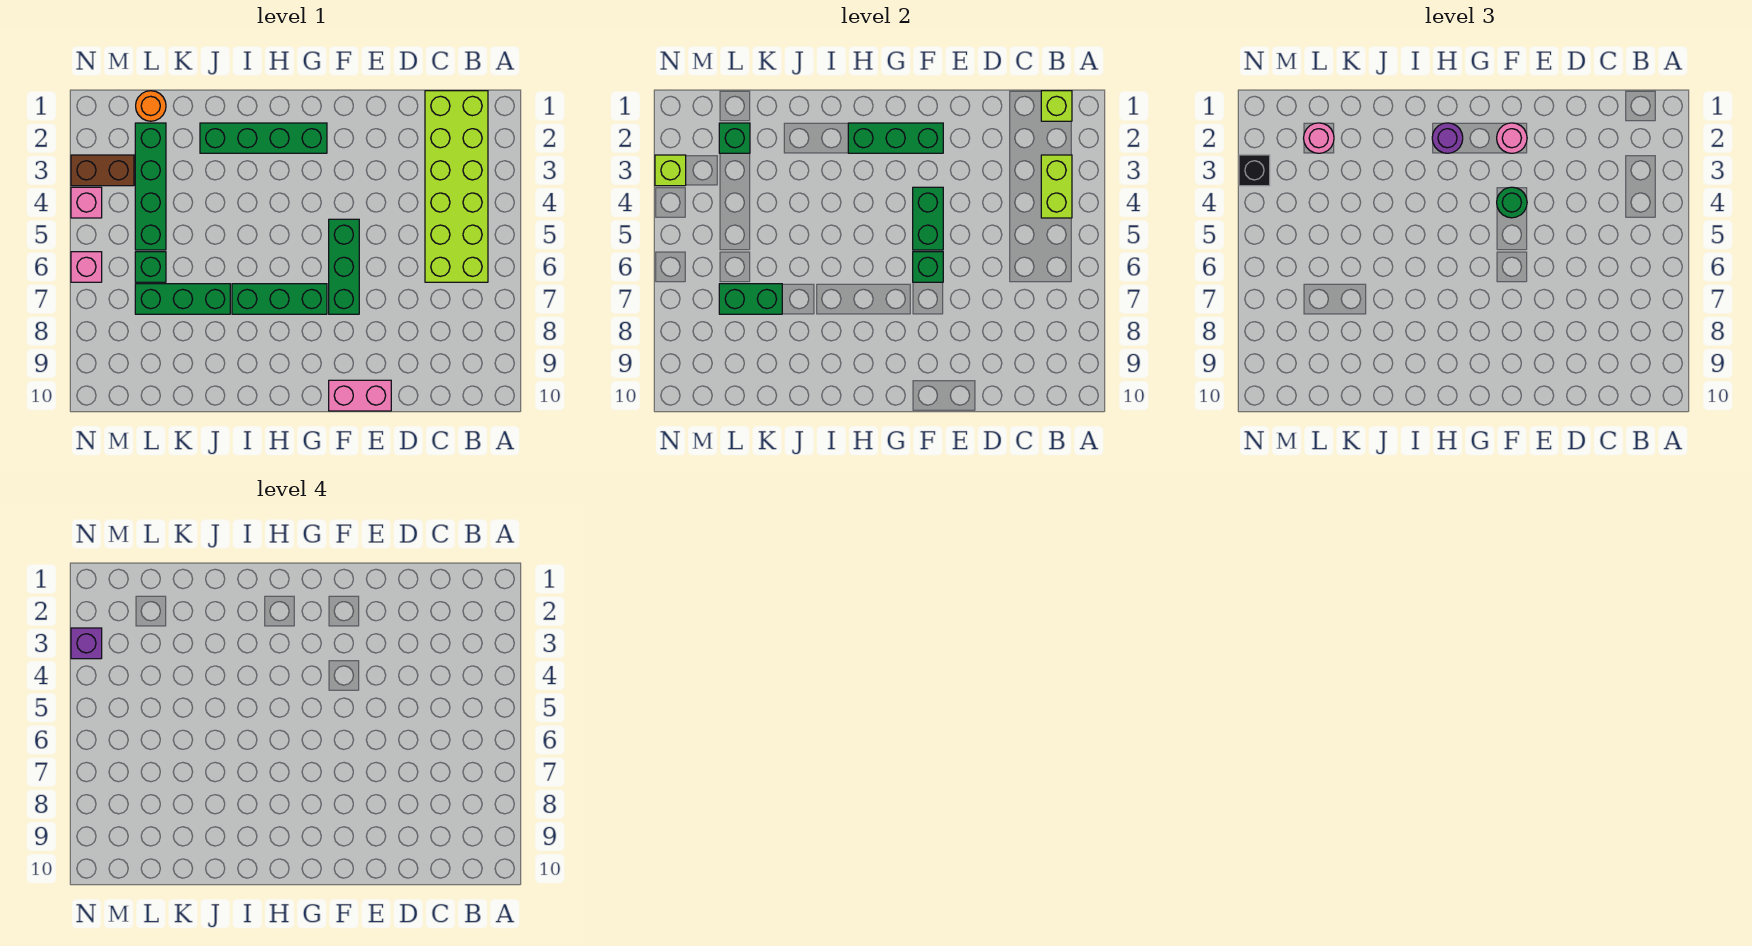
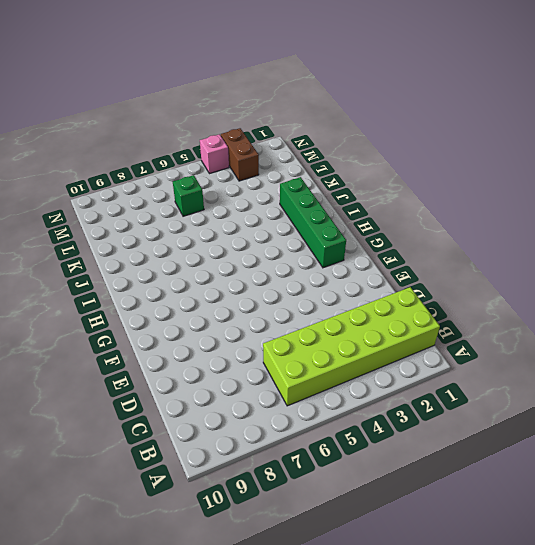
none -> pink 1x2 brick [329,380,391,411]
none -> green 1x3 brick [329,219,359,314]
none -> green 1x3 brick [232,284,327,314]

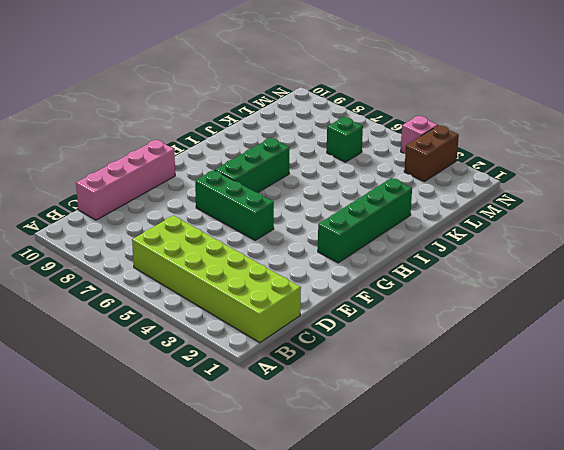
pink 1x4 brick [76,140,175,220] -> pink 1x2 brick [329,380,391,411]
none -> green 1x3 brick [135,284,230,314]
none -> orange 1x1 round brick [136,91,166,121]
none -> green 1x4 brick [135,123,166,250]

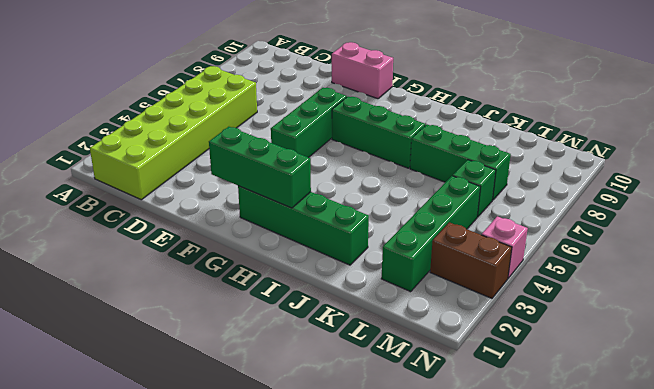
none -> orange 1x1 round brick [136,91,166,121]
none -> pink 1x1 brick [71,252,102,282]
none -> lime 1x1 brick [1041,91,1072,121]

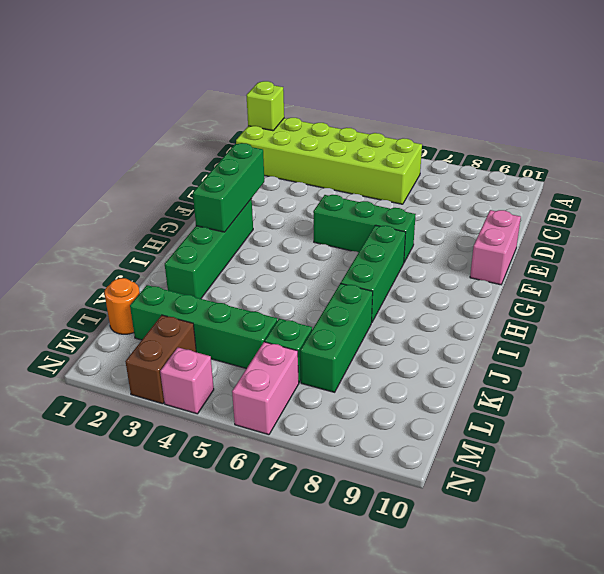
pink 1x2 brick [232,342,299,435] -> pink 1x1 brick [71,252,102,282]
none -> lime 1x2 brick [1041,155,1072,218]
none -> green 1x2 brick [913,187,943,250]
none -> green 1x1 brick [913,252,943,282]

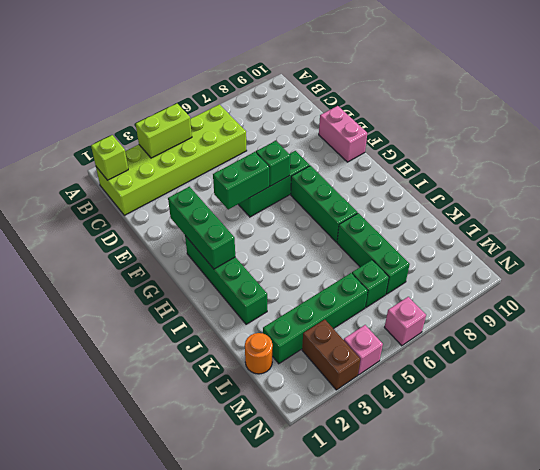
none -> green 1x2 brick [719,284,782,314]
none -> green 1x1 brick [719,123,750,153]
none -> lime 1x1 brick [655,155,686,186]

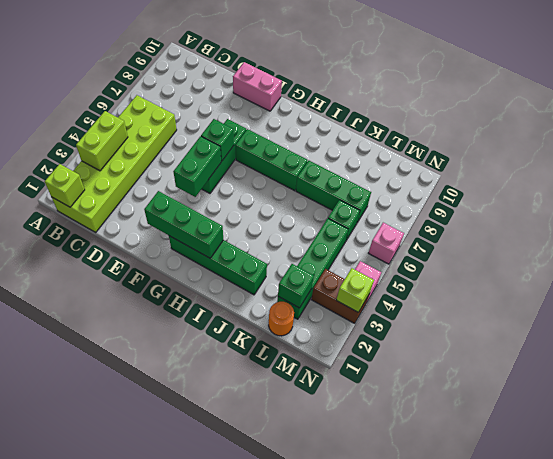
none -> green 1x2 brick [719,284,782,314]
none -> pink 1x1 round brick [1497,123,1527,153]
none -> green 1x1 round brick [1497,187,1527,218]

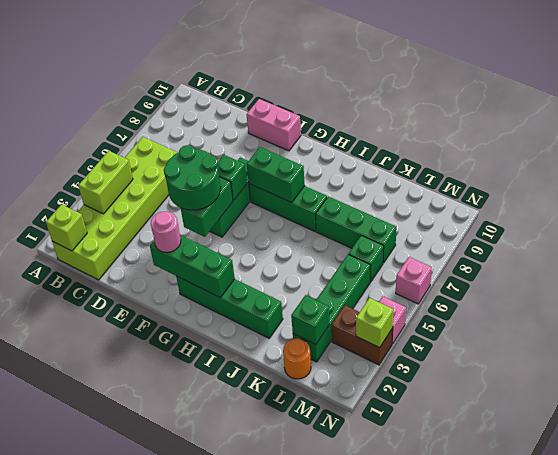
green 2x2 round brick [164,145,221,210] -> green 1x1 round brick [1497,187,1527,218]
green 1x2 brick [247,147,305,203] -> green 1x2 brick moved to [719,284,782,314]
none -> purple 1x1 round brick [1432,123,1463,153]
none -> pink 1x1 round brick [1304,123,1334,153]
none -> black 1x1 brick [1239,155,1270,186]

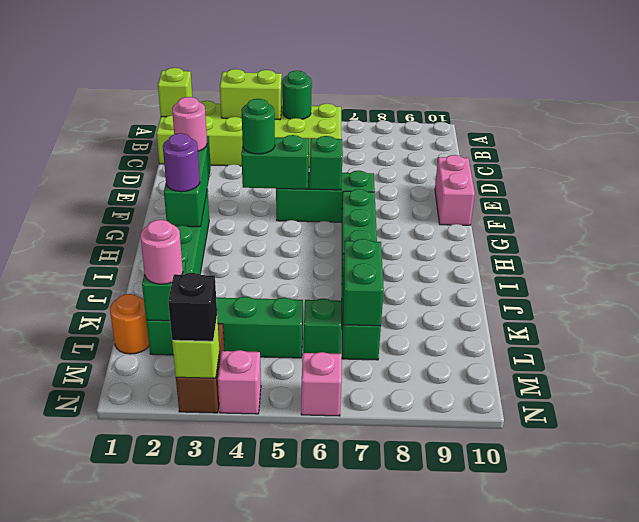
green 1x1 round brick [282,71,312,119] -> none
none -> purple 1x1 brick [71,628,102,659]

